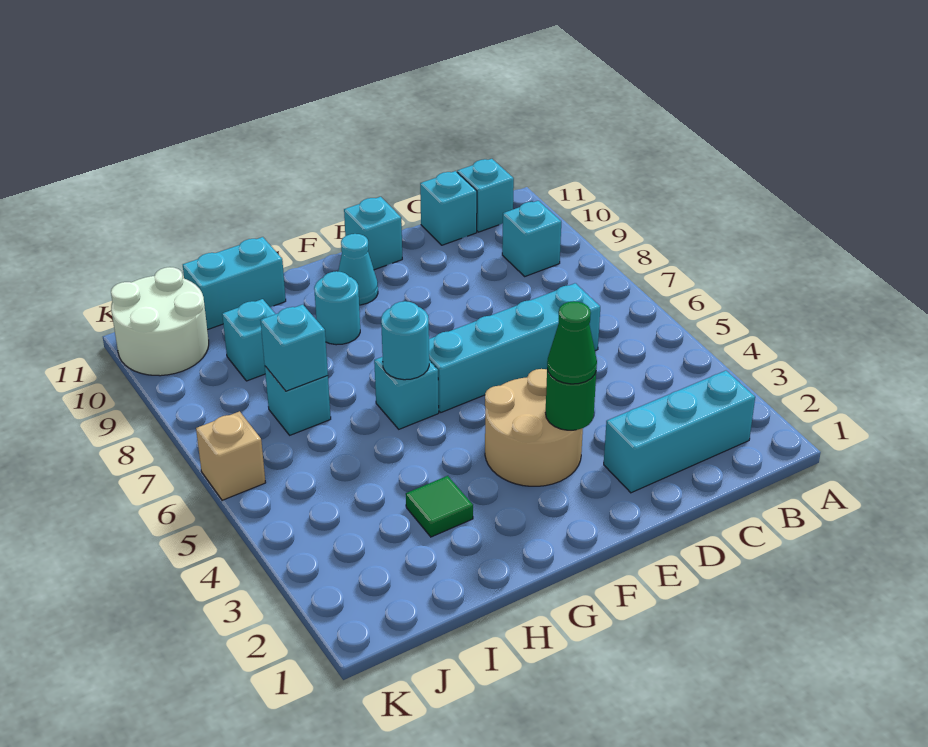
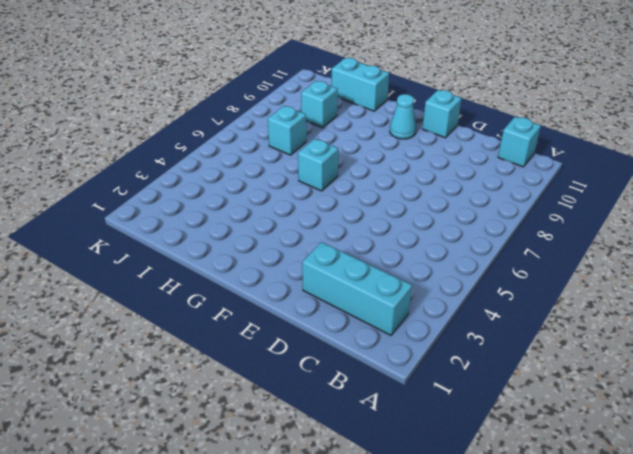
none -> cyan 1x1 brick [502,201,561,276]
none -> cyan 1x4 brick [429,283,600,412]
none -> cyan 1x1 brick [420,171,477,245]

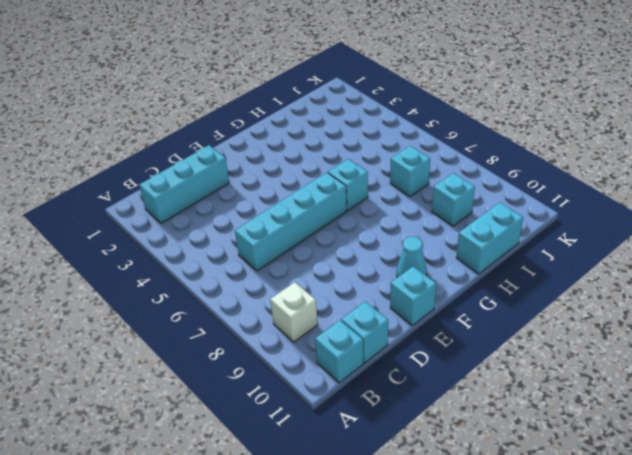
white 1x1 brick [270,282,318,342] -> cyan 1x1 brick [502,201,561,276]
none -> tan 2x2 round brick [485,369,583,486]
none -> cyan 1x1 round brick [314,271,360,345]
none -> green 1x1 tile [406,476,473,537]

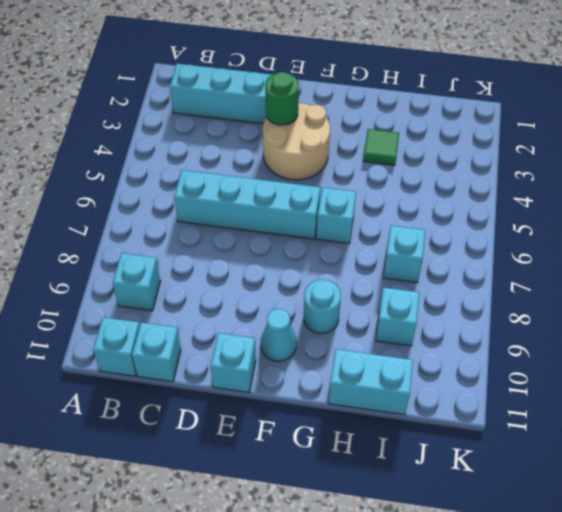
none -> white 2x2 round brick [111,267,209,376]
none -> tan 1x1 brick [196,411,266,500]
none -> cyan 1x1 round brick [381,301,429,380]

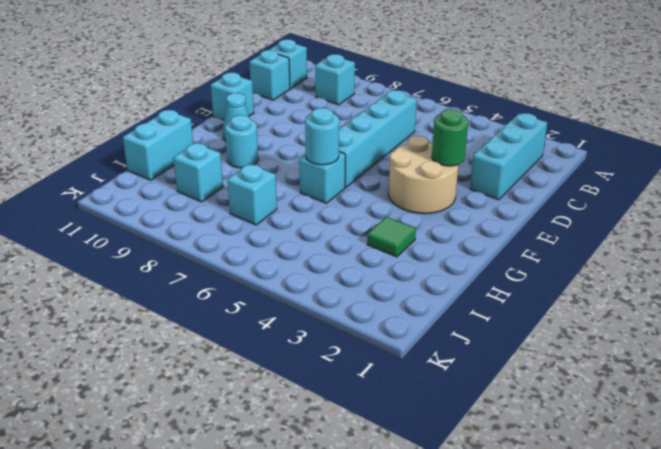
none -> white 2x2 round brick [111,267,209,376]
none -> tan 1x1 brick [196,411,266,500]
none -> cyan 1x1 brick [260,305,328,391]

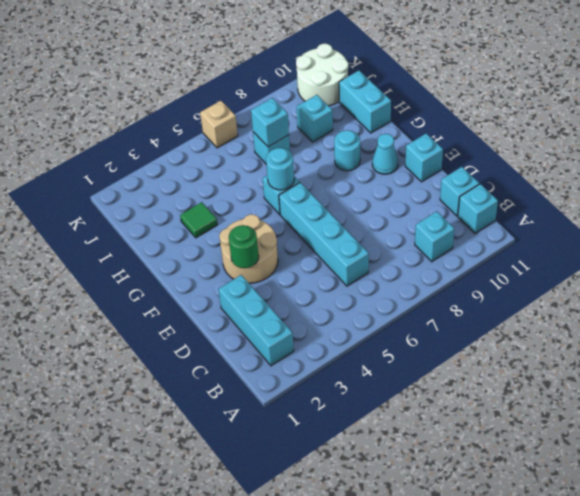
none -> green 1x1 cone [547,301,597,384]

